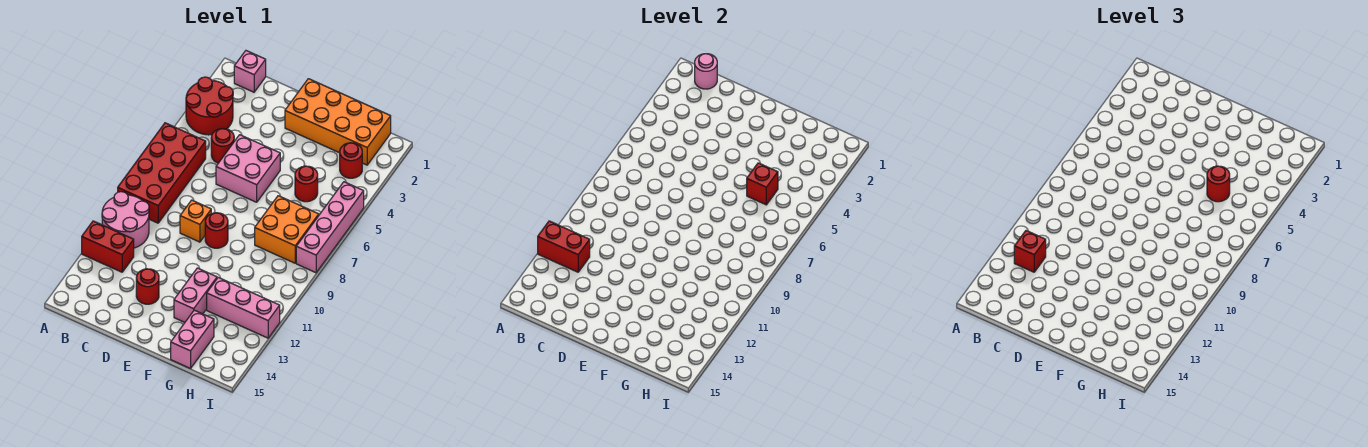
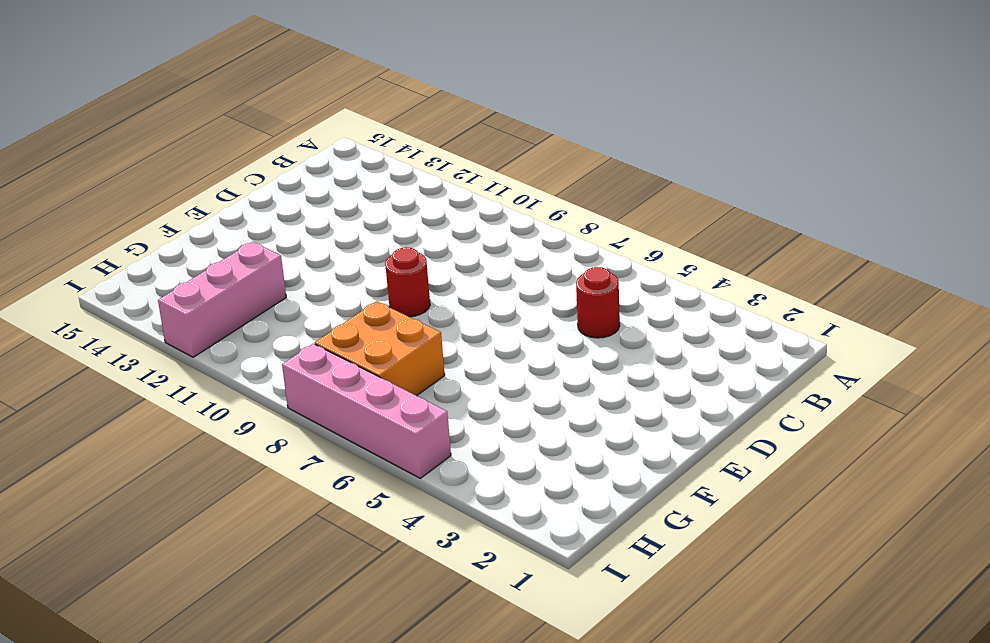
none -> red 2x2 round brick [186,77,233,135]
none -> red 2x4 brick [118,123,206,223]
none -> pink 2x2 round brick [102,192,149,248]

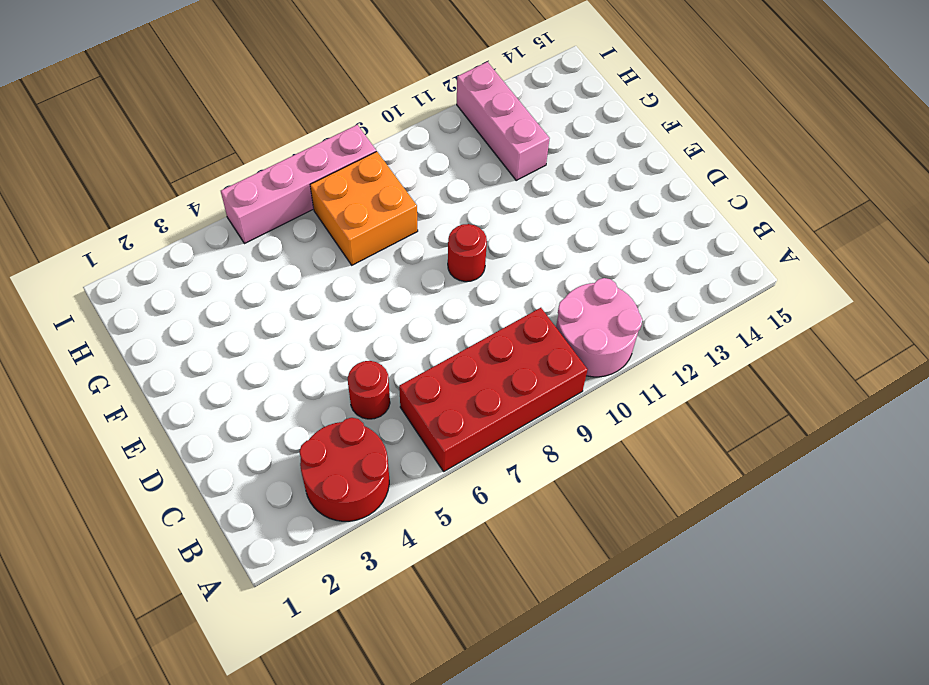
none -> red 1x2 brick [82,221,134,272]
none -> pink 1x1 brick [234,51,266,92]
none -> pink 2x2 brick [216,135,280,202]

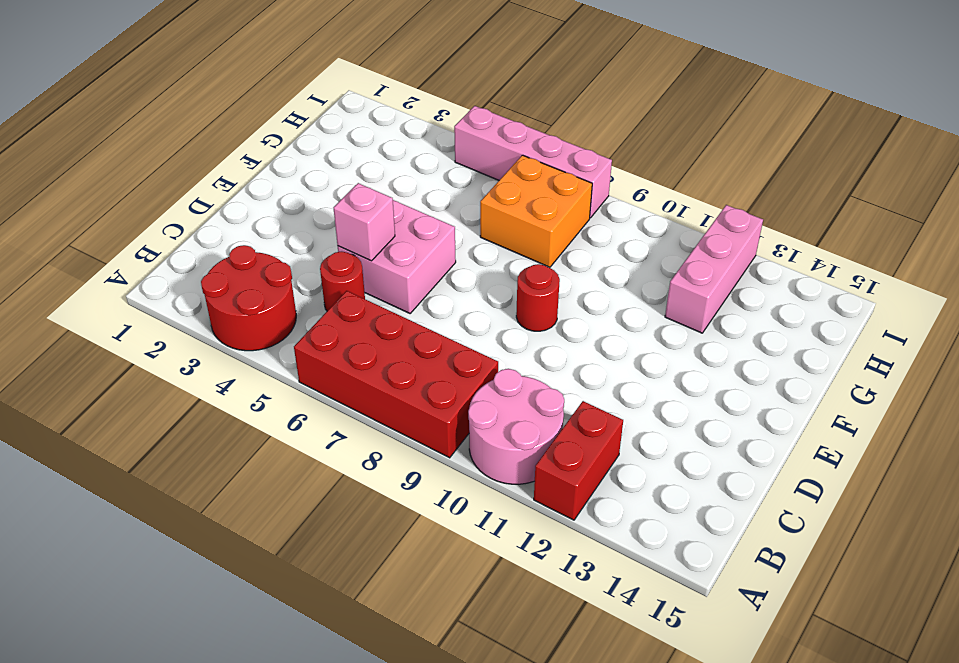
pink 1x1 brick [334,183,395,261] -> pink 1x1 brick moved to [234,51,266,92]
none -> orange 1x1 brick [180,200,211,242]
none -> red 1x1 round brick [136,269,159,304]
none -> orange 2x4 brick [285,79,391,165]

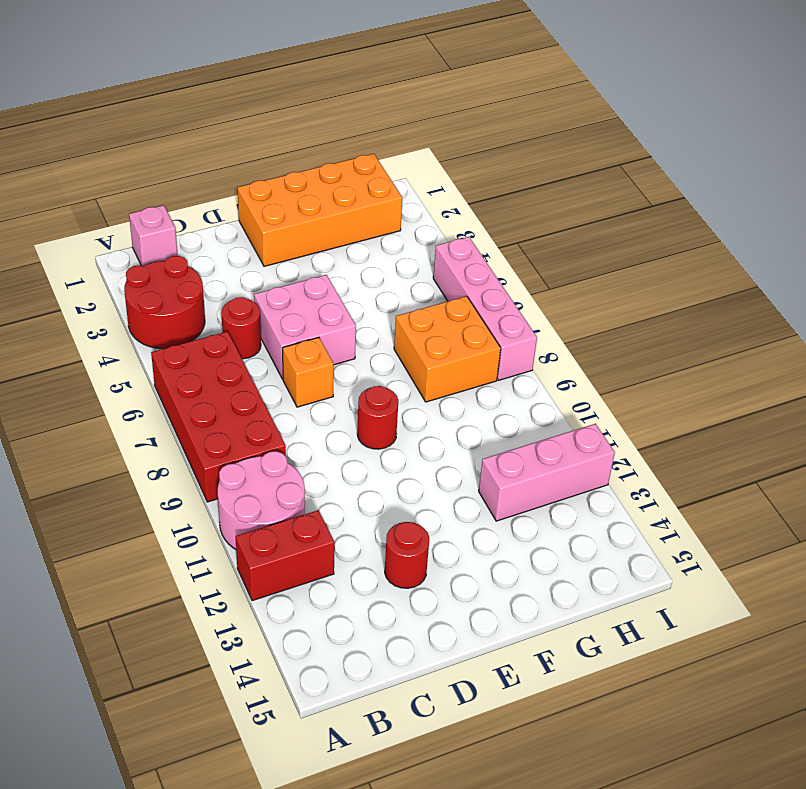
orange 1x1 brick [283,337,334,407] -> orange 1x1 brick moved to [180,200,211,242]
none -> pink 1x2 brick [174,268,217,322]
none -> red 1x1 round brick [295,166,318,202]
none -> pink 1x2 brick [171,310,214,368]

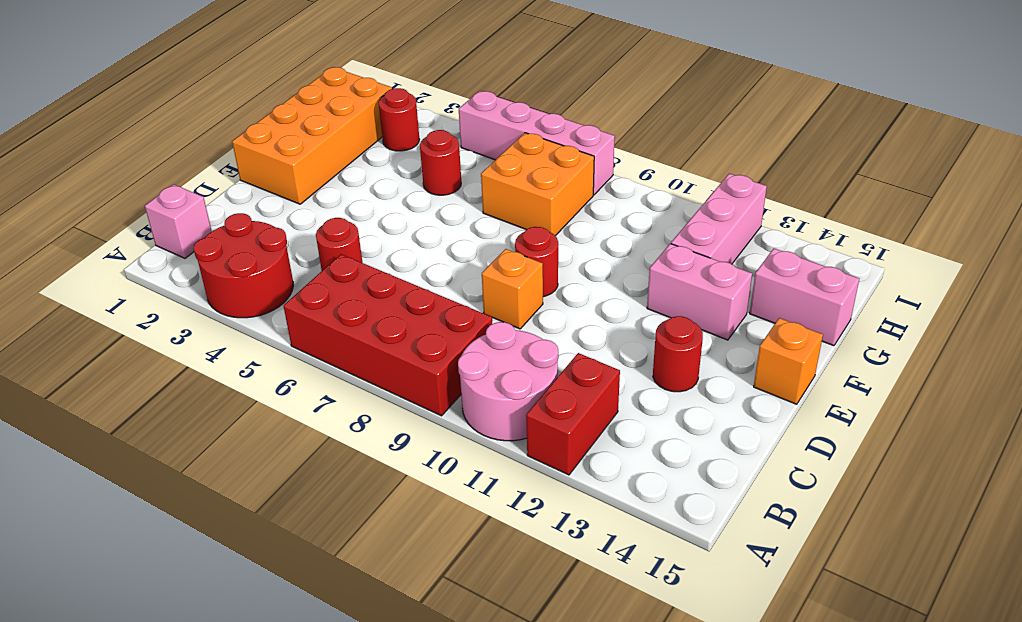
orange 1x1 brick [754,318,823,404] -> none
none -> pink 2x2 brick [216,135,280,202]
none -> red 1x2 brick [538,221,590,272]
none -> pink 1x1 round brick [695,54,717,89]

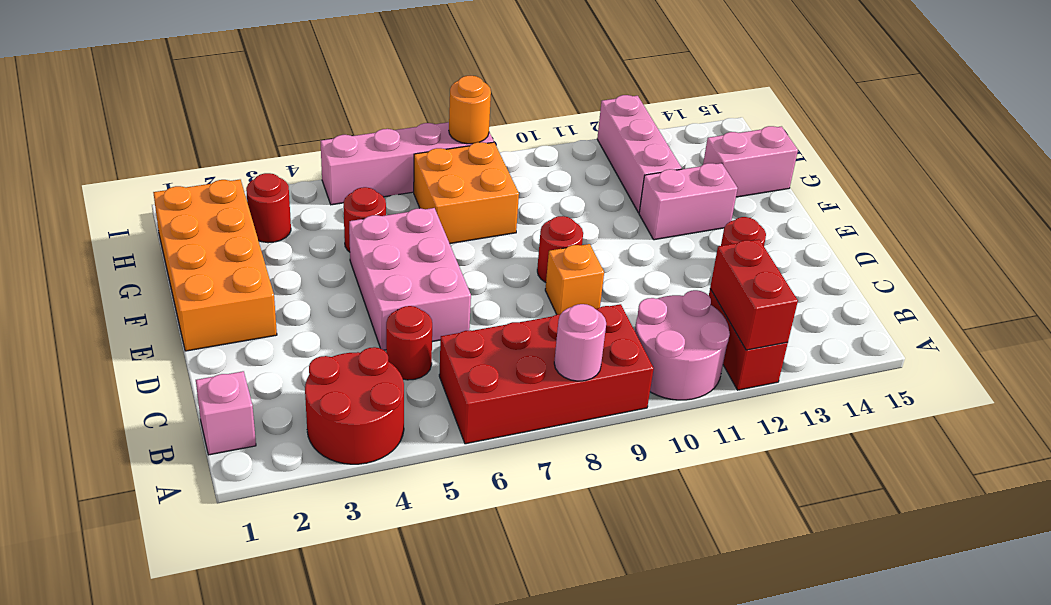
pink 1x1 round brick [554,304,606,381] -> pink 1x1 round brick moved to [695,54,717,89]
pink 2x3 brick [349,208,471,350] -> pink 2x2 brick [216,135,280,202]
orange 1x1 round brick [449,76,491,144] -> none
none -> red 1x1 brick [747,163,778,205]
none -> red 1x1 brick [1014,231,1046,272]
none -> red 1x1 round brick [1207,166,1230,202]

